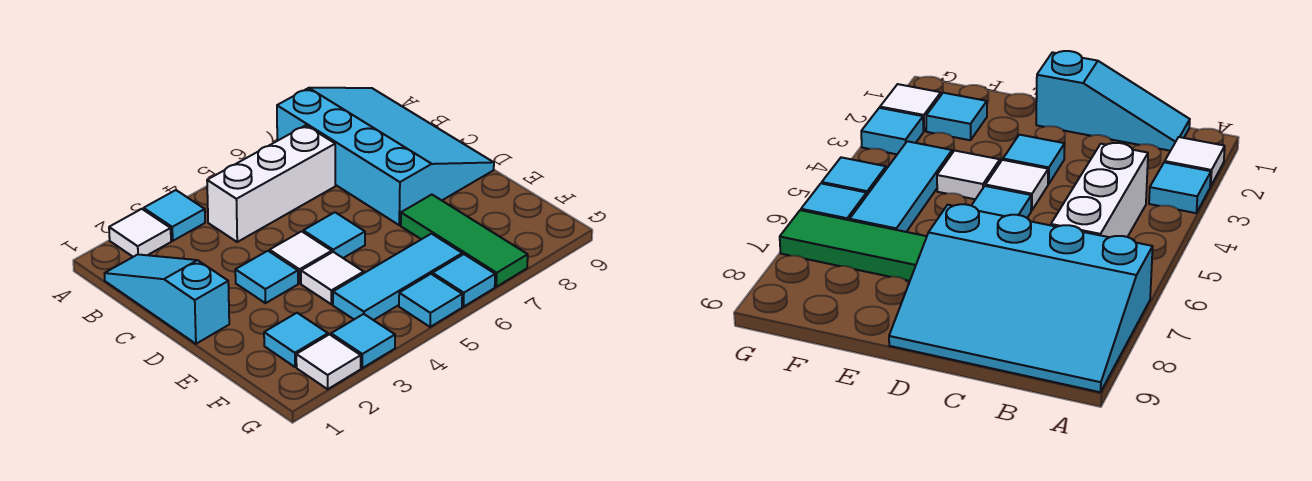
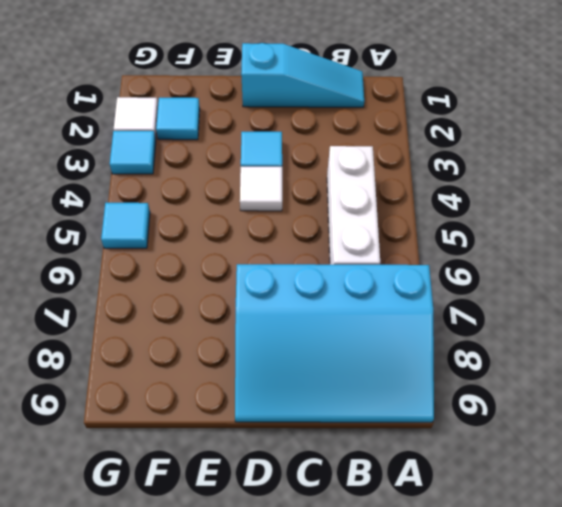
none -> white 1x1 tile [109,209,171,257]
none -> cyan 1x1 tile [144,190,205,241]
none -> cyan 1x1 tile [303,212,365,258]

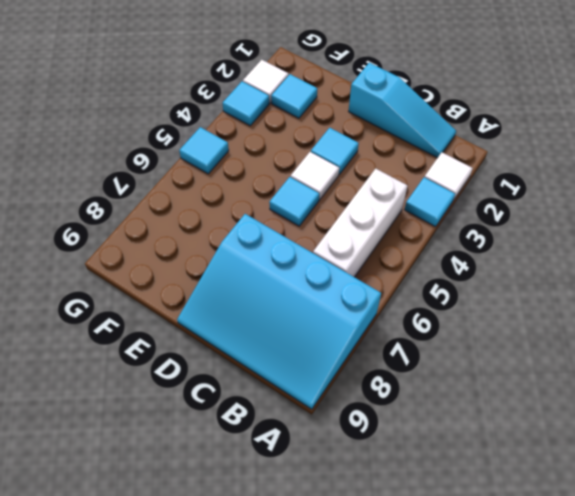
none -> white 1x1 tile [301,252,364,304]
none -> green 1x3 tile [401,195,528,287]
none -> cyan 1x3 tile [333,234,462,320]

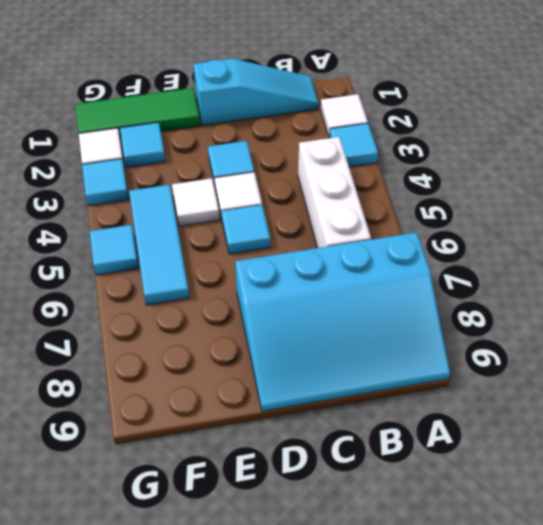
green 1x3 tile [75,88,200,137] -> green 1x3 tile moved to [401,195,528,287]
none -> cyan 1x1 tile [433,254,495,307]

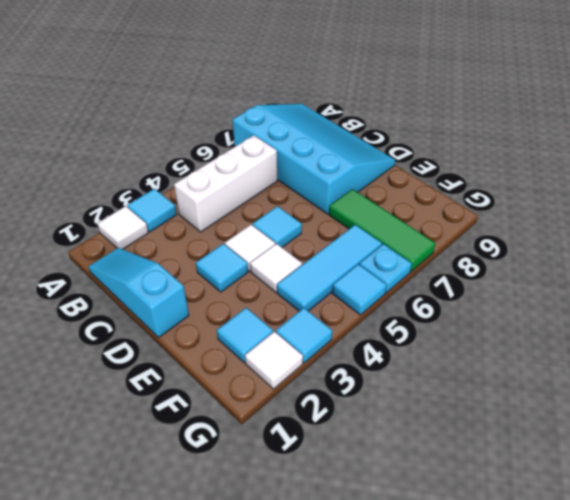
cyan 1x1 plate [359,244,412,293] -> cyan 1x1 tile [433,254,495,307]

